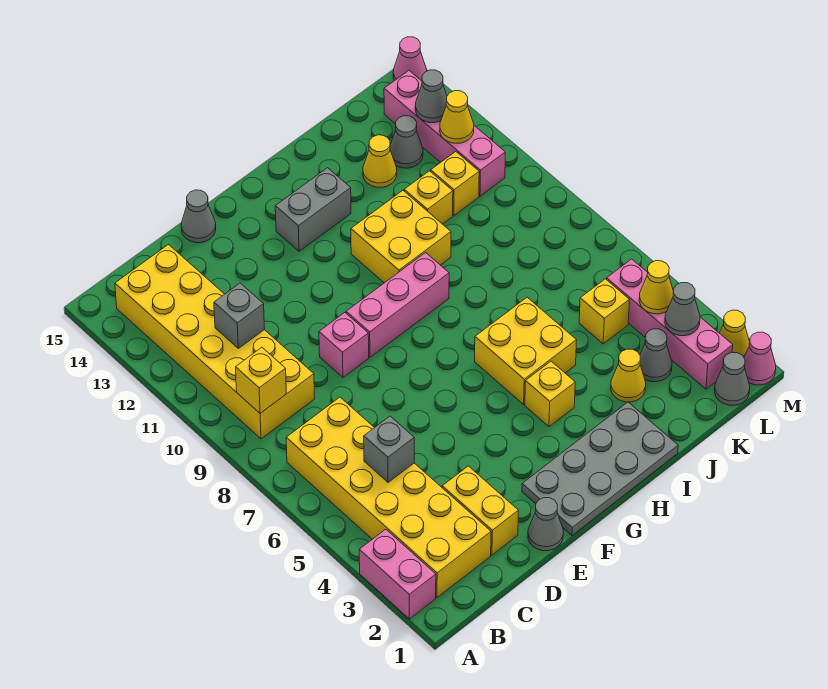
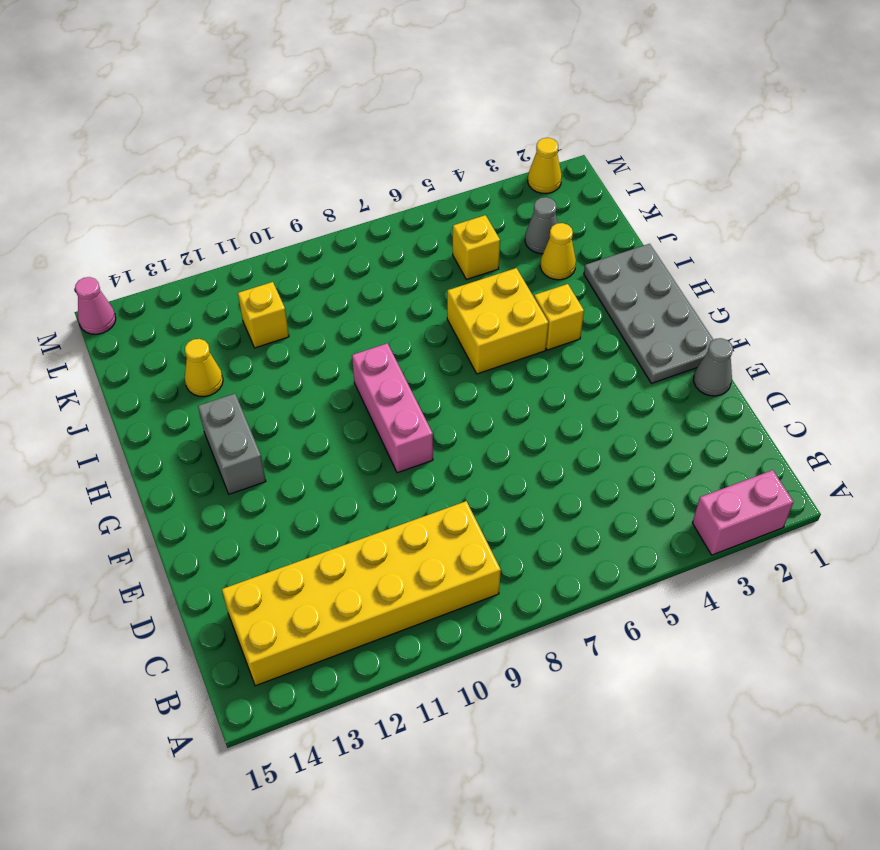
none -> yellow 2x6 brick [286,397,491,597]
none -> yellow 1x2 brick [442,466,519,555]
none -> pink 1x1 brick [319,313,369,377]
none -> grey 1x1 cone [181,190,216,243]

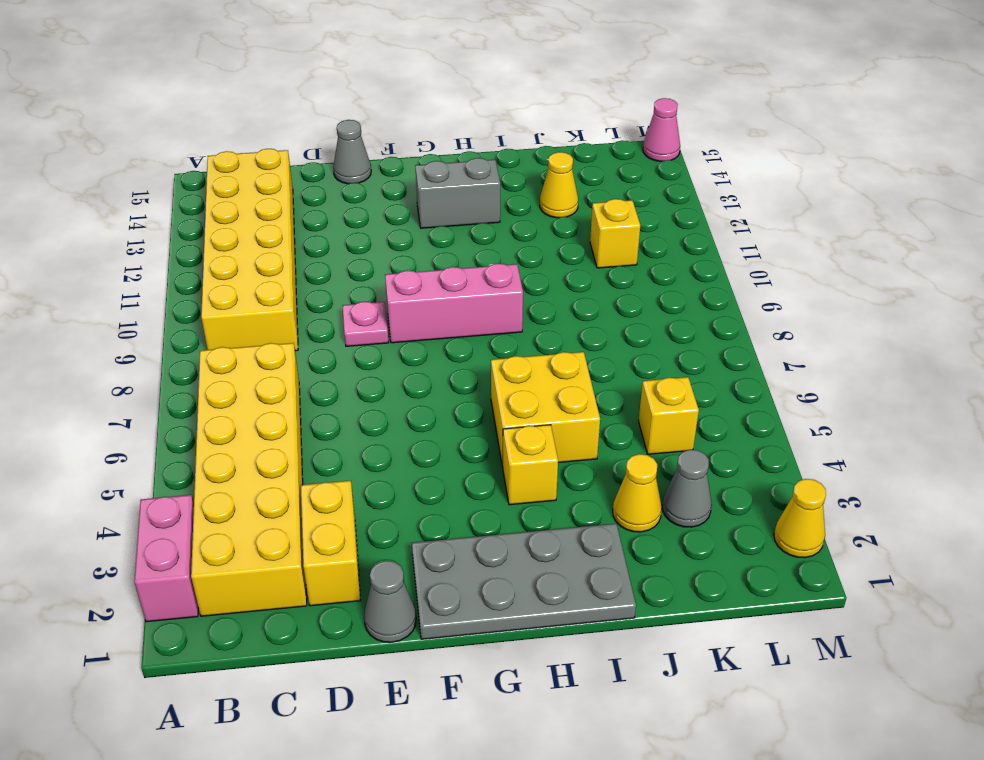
pink 1x1 plate [343,302,389,346] -> pink 1x1 brick [319,313,369,377]
none -> yellow 2x2 brick [351,191,451,283]
none -> yellow 1x1 brick [404,171,453,224]
none -> grey 1x1 cone [390,116,423,168]
none -> grey 1x1 cone [715,352,750,405]

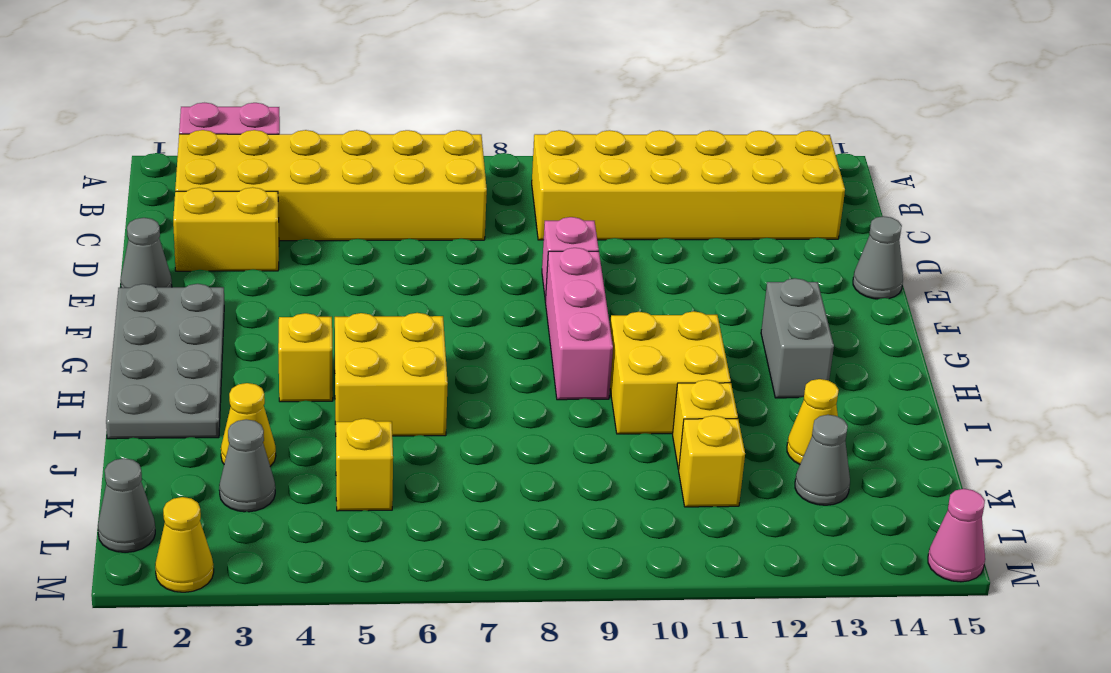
none -> pink 1x4 brick [607,259,733,389]
none -> pink 1x4 brick [384,71,505,196]
none -> pink 1x1 cone [744,332,776,385]
none -> yellow 1x1 brick [236,347,286,413]

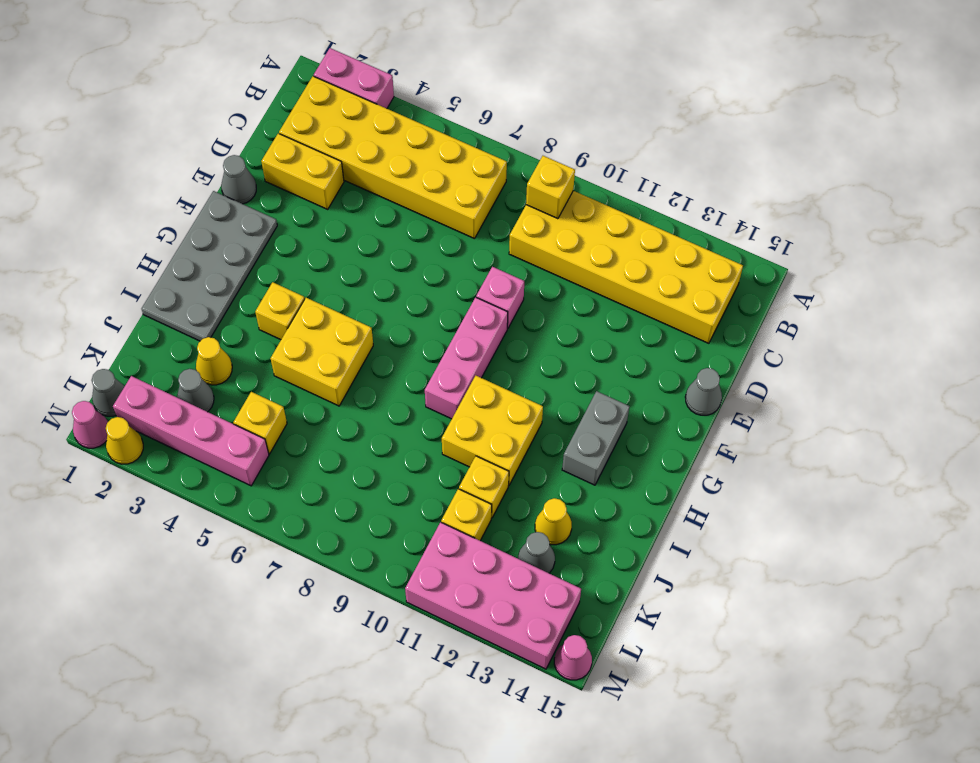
pink 2x4 brick [405,522,581,669] -> pink 1x4 brick [384,71,505,196]
none -> grey 1x1 brick [364,416,414,482]
none -> grey 1x1 brick [214,283,265,348]
none -> grey 1x1 cone [665,283,700,336]
none -> yellow 1x1 cone [639,261,673,314]

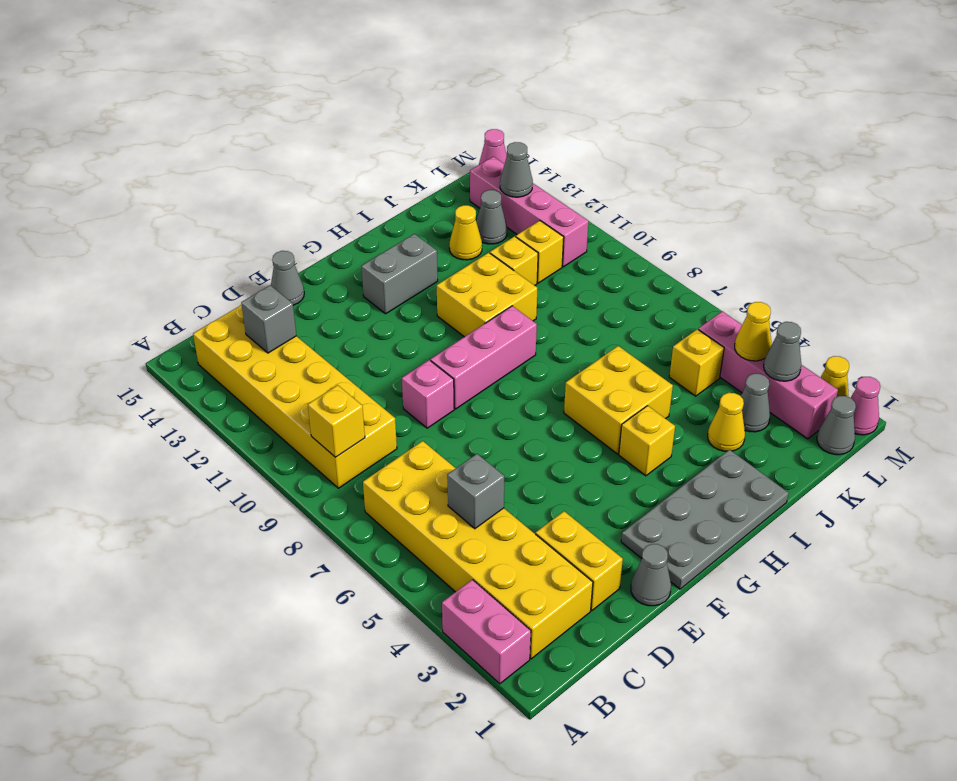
grey 1x1 brick [241,285,296,353] -> grey 1x1 brick moved to [214,283,265,348]
none -> yellow 1x1 cone [440,91,474,143]

